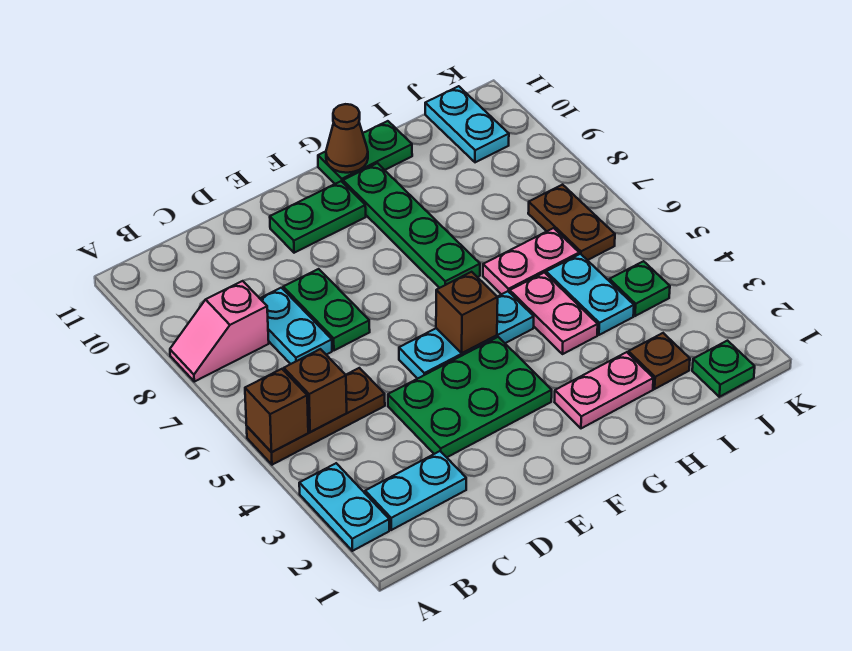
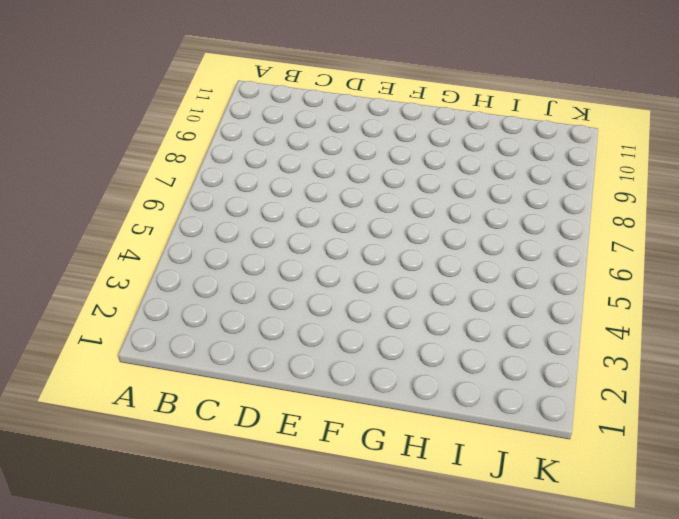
none -> cyan 1x2 plate [299,463,389,551]
none -> brown 1x3 plate [247,368,385,465]
none -> pink 1x2 slope [170,281,269,382]

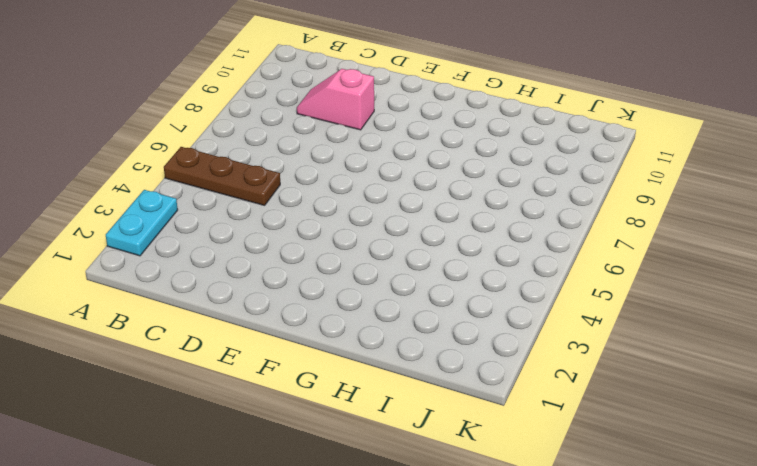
pink 1x2 slope [297,69,374,130] -> pink 1x2 slope moved to [170,281,269,382]
none -> cyan 1x2 plate [365,451,466,530]
none -> cyan 1x2 plate [260,288,332,364]
none -> green 2x3 plate [388,337,552,457]

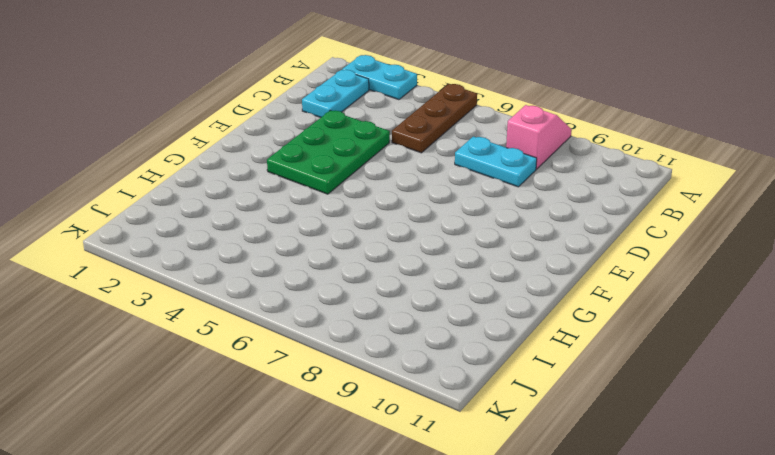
none -> green 1x2 plate [283,269,370,350]
none -> cyan 1x3 plate [399,291,534,379]
none -> green 1x2 plate [270,181,366,253]

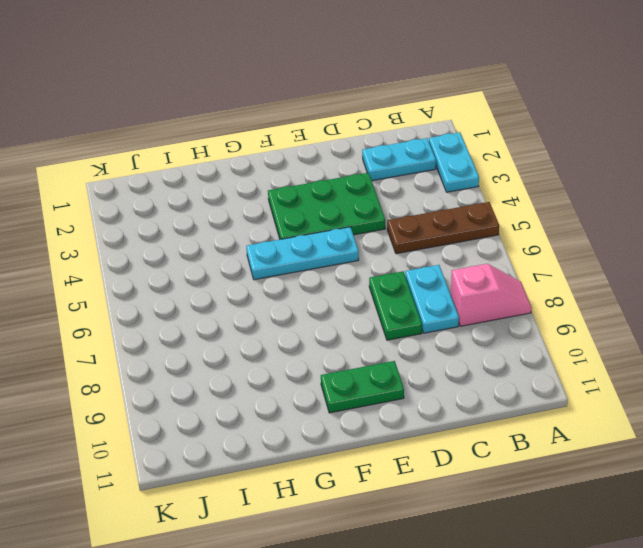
none -> pink 1x2 plate [555,352,653,428]
none -> green 1x4 plate [343,163,480,288]
none -> green 1x2 plate [318,121,412,184]

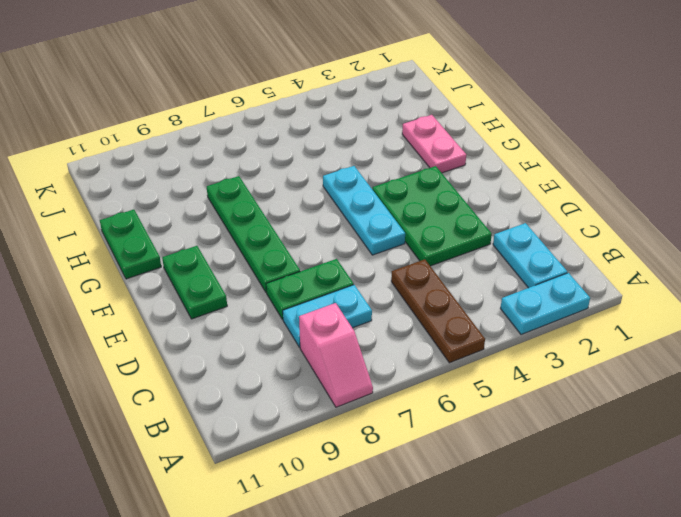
green 1x4 plate [207,176,300,293] -> green 1x4 plate turned to [343,163,480,288]
none -> pink 1x2 plate [510,272,598,354]
none -> pink 1x2 plate [483,228,579,294]
none -> brown 1x1 plate [628,333,690,389]

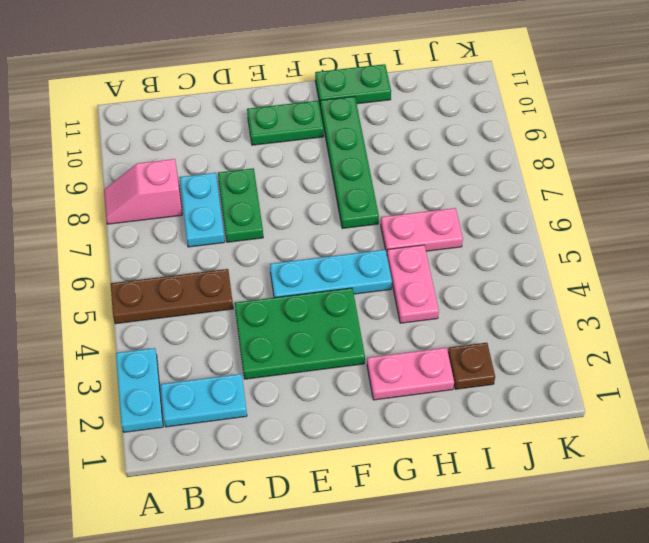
none -> cyan 1x2 plate [546,254,634,335]
none -> green 1x1 plate [692,341,755,397]
none -> green 1x1 plate [609,261,670,316]

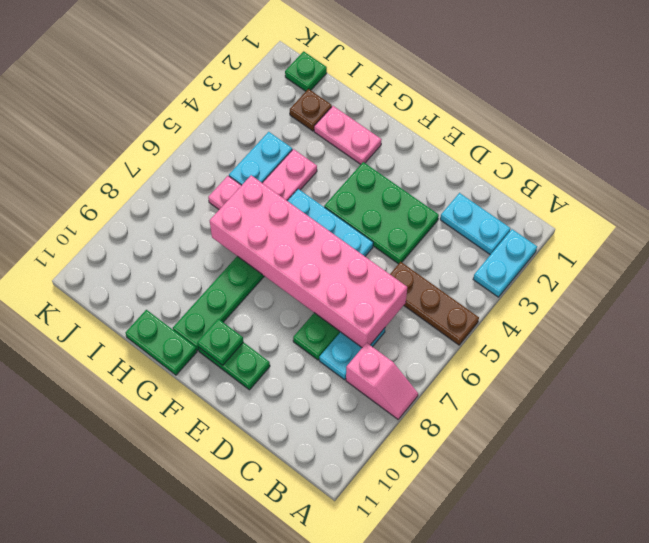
pink 2x6 brick [210,175,407,347] -> none
green 1x1 plate [197,319,243,365] -> green 1x1 plate moved to [609,261,670,316]
none -> brown 1x2 plate [528,185,615,260]
none -> cyan 1x2 plate [425,86,509,162]
none -> brown 1x1 brick [245,369,308,452]

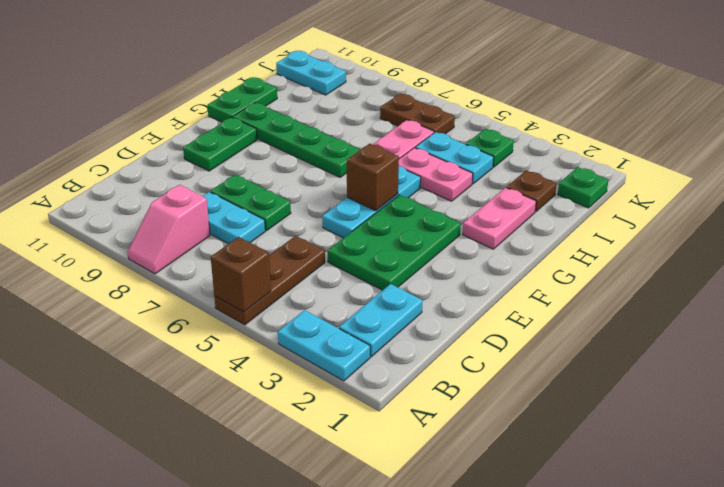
none -> brown 1x1 brick [284,349,347,432]
none -> brown 1x1 cone [326,104,368,173]

